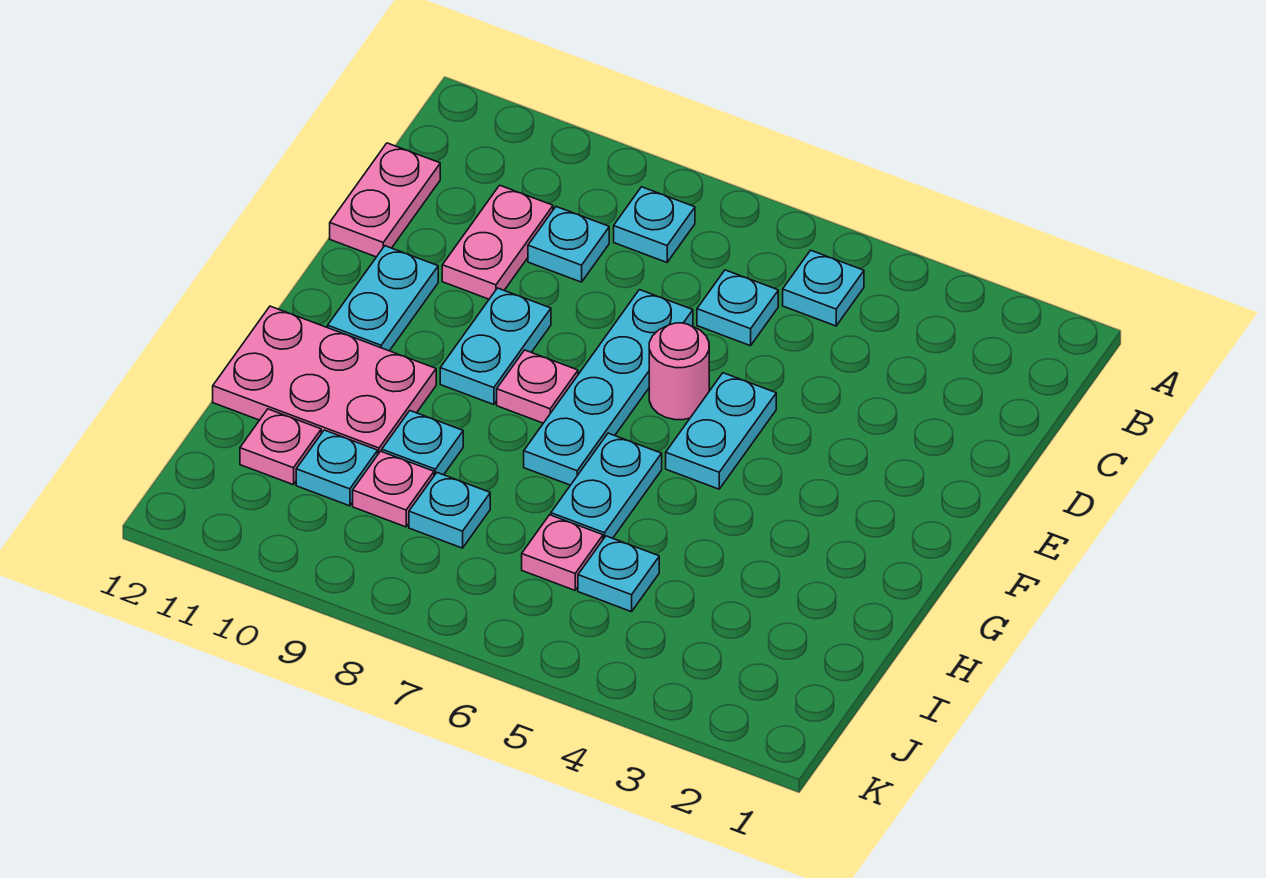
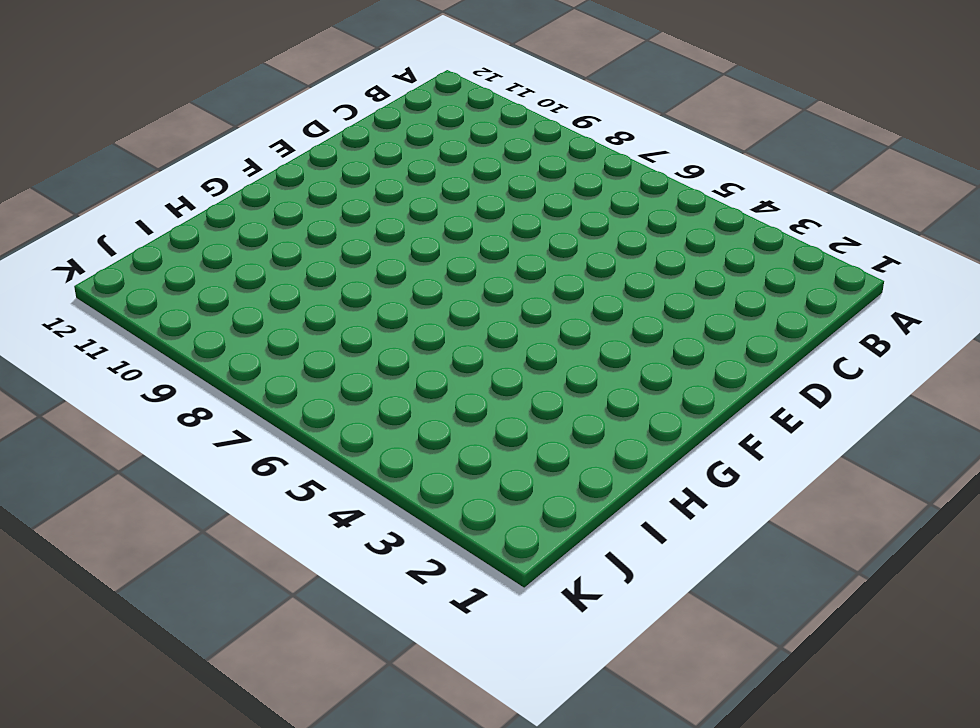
none -> cyan 1x1 plate [783,250,864,326]
none -> cyan 1x1 plate [614,187,695,262]
none -> cyan 1x1 plate [697,270,778,346]

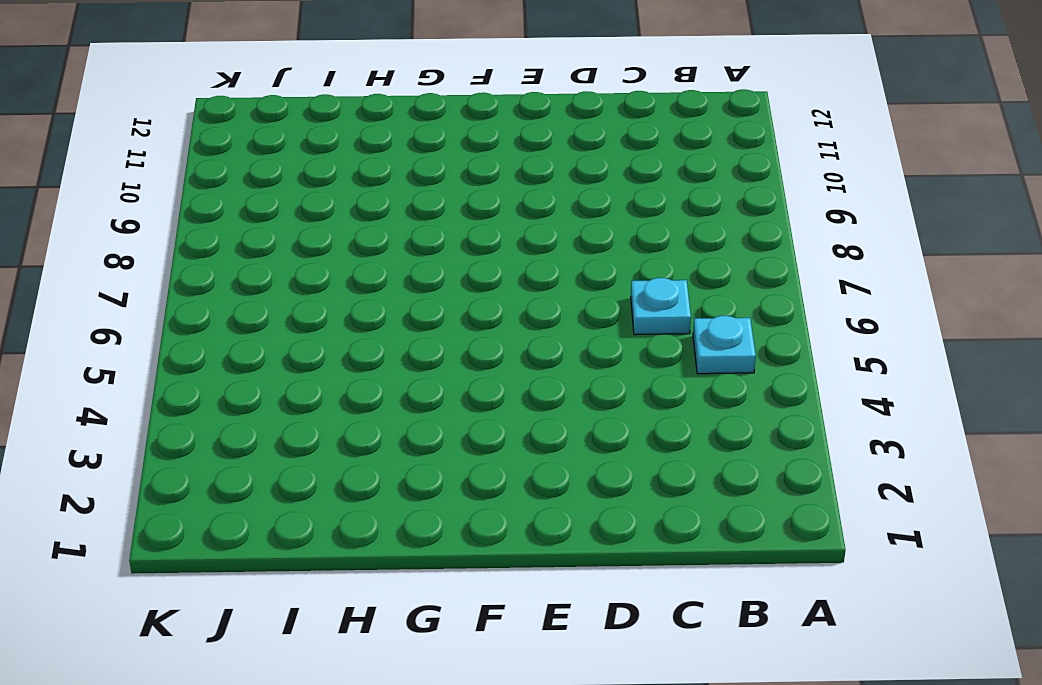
none -> cyan 1x1 plate [614,187,695,262]
none -> cyan 1x1 plate [528,207,609,282]
none -> pink 1x2 plate [442,185,553,299]

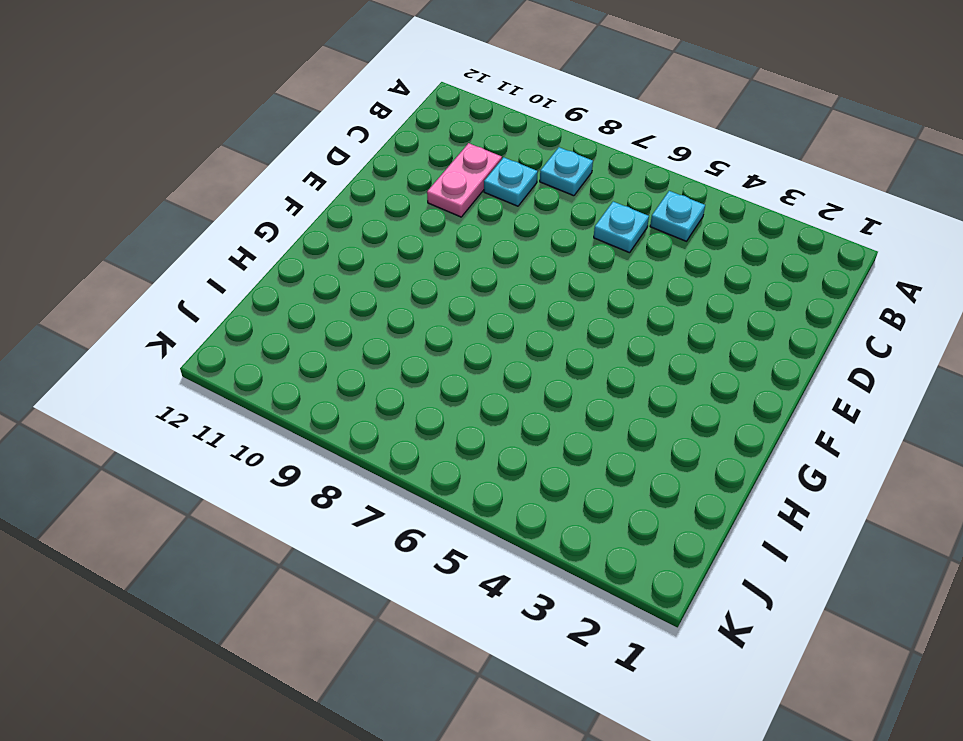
none -> pink 1x2 plate [330,143,440,257]
none -> cyan 1x4 plate [524,290,693,485]
none -> cyan 1x2 plate [666,373,776,489]

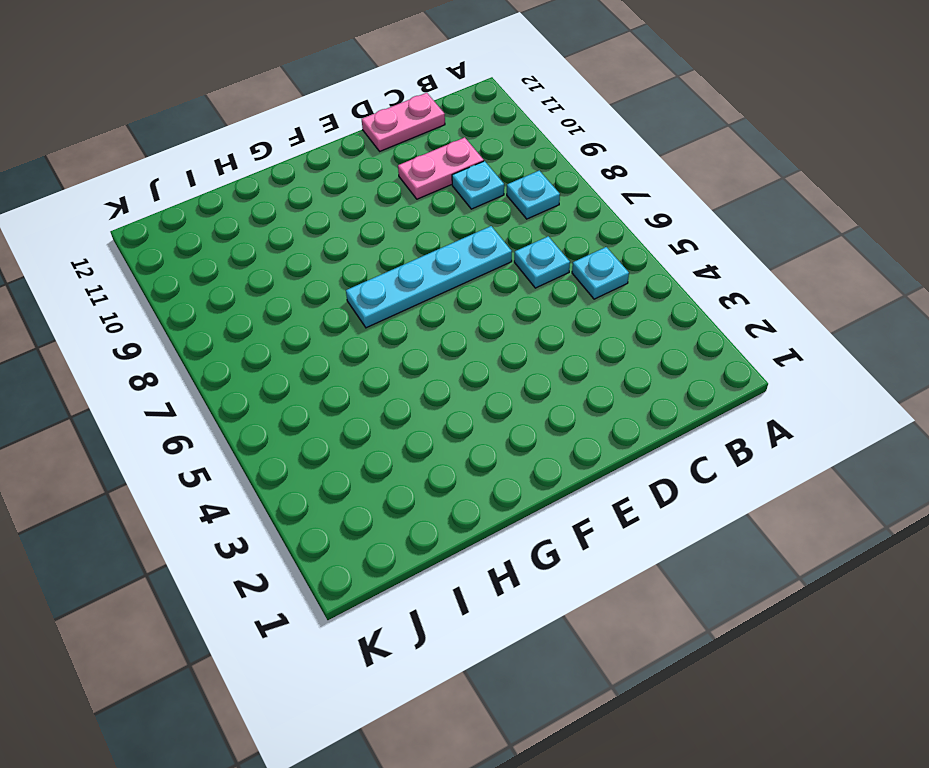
none -> cyan 1x2 plate [666,373,776,489]
none -> pink 1x1 round brick [649,323,709,420]
none -> cyan 1x2 plate [440,288,551,405]

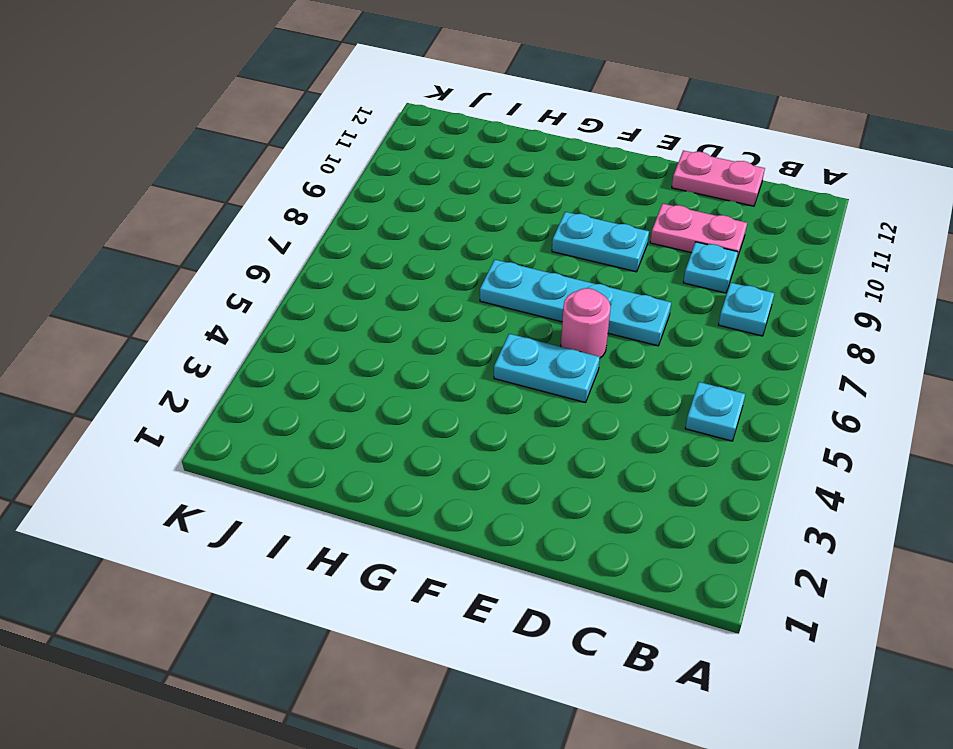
none -> cyan 1x1 plate [697,270,778,346]
none -> cyan 1x2 plate [328,246,438,351]
none -> pink 1x1 plate [497,350,578,423]

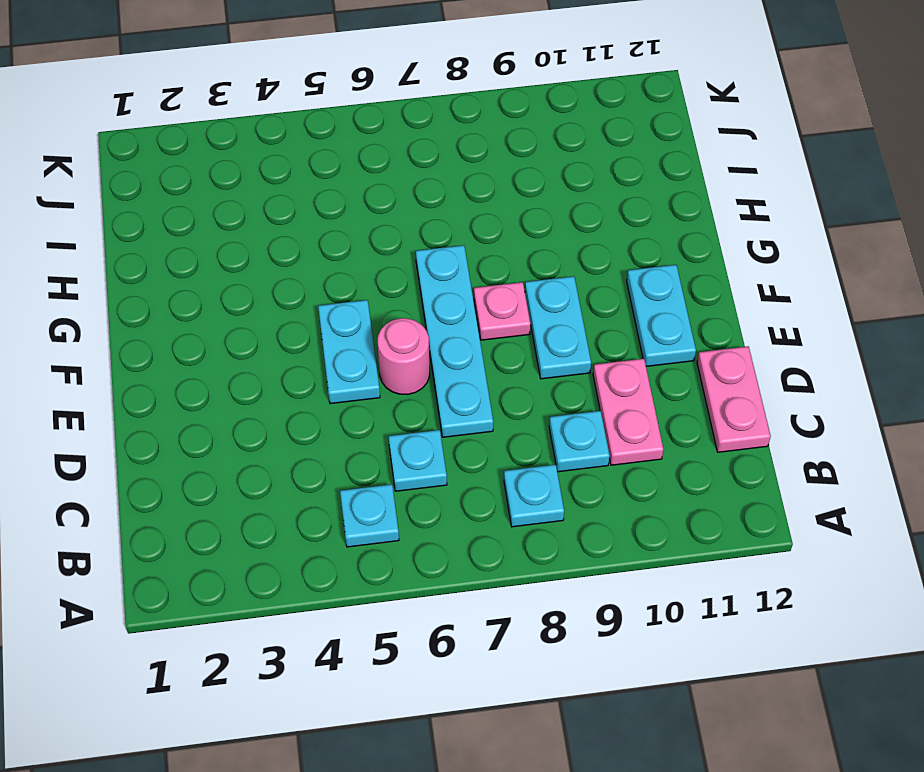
none -> cyan 1x2 plate [551,433,662,539]
none -> pink 2x3 plate [213,306,436,454]
none -> cyan 1x1 plate [382,411,463,475]

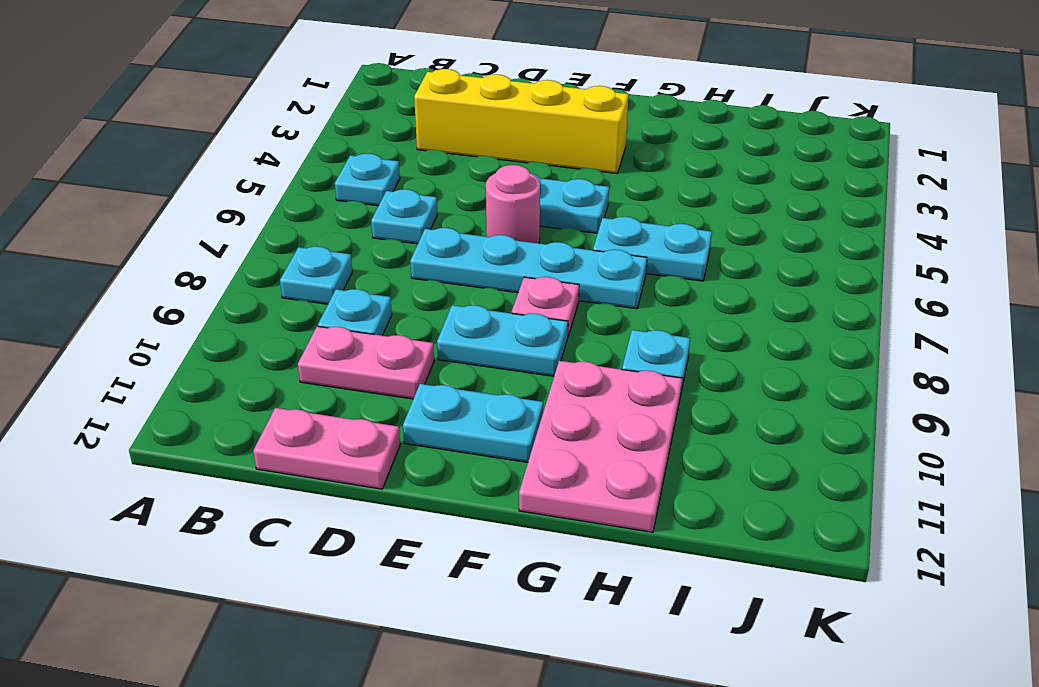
yellow 1x4 brick [414,69,629,173] -> none
none -> cyan 1x1 plate [578,536,659,612]
none -> pink 1x1 plate [522,515,603,590]
none -> cyan 1x1 plate [409,473,490,548]

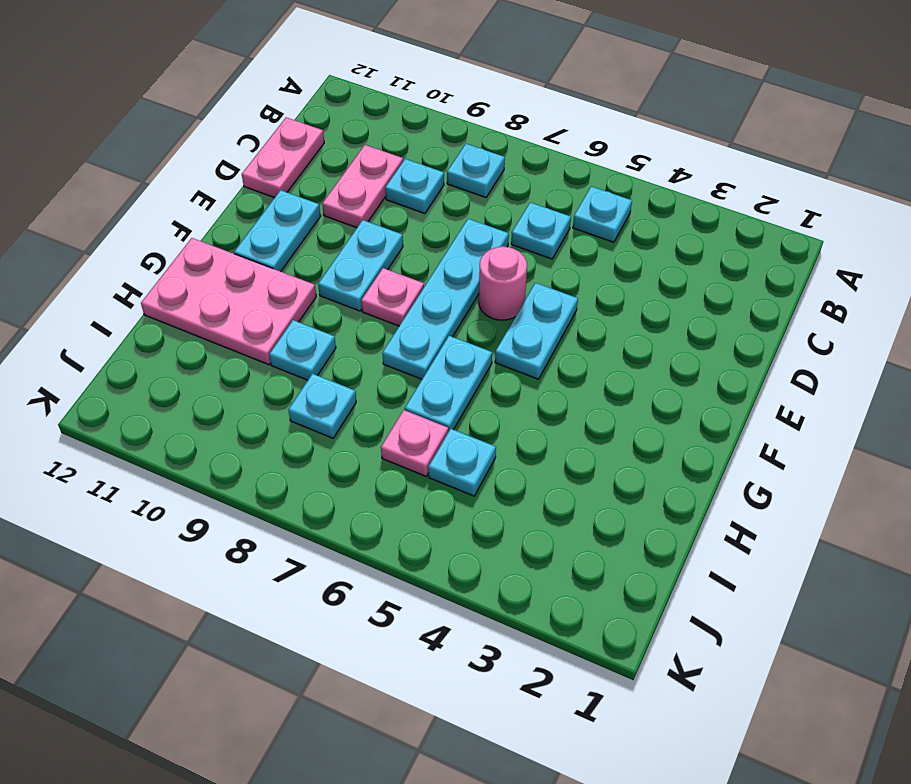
none -> pink 1x1 plate [353,451,434,527]
none -> cyan 1x1 plate [296,430,378,506]
none -> pink 1x1 plate [240,409,321,485]

